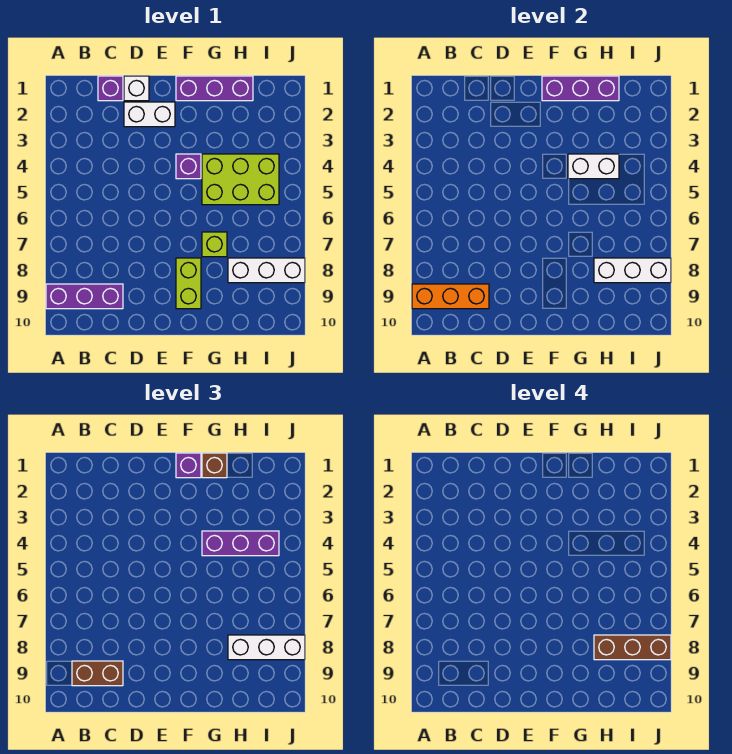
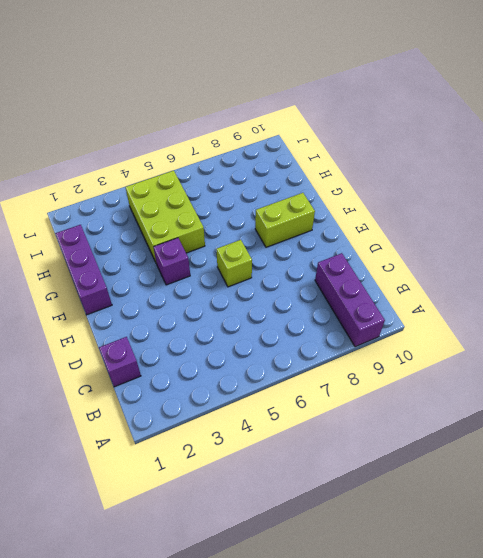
lime 1x1 brick [216,240,252,287] -> lime 1x1 brick moved to [202,232,227,257]
none -> white 1x1 brick [124,76,149,101]
none -> white 1x2 brick [124,102,175,127]
none -> white 1x3 brick [228,258,305,283]

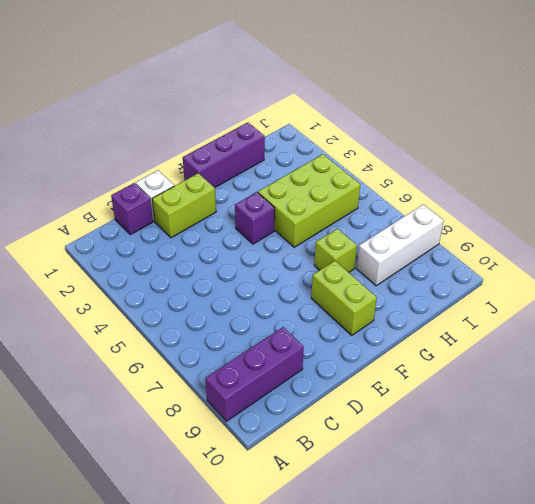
lime 1x2 brick [152,173,216,238] -> white 1x2 brick [124,102,175,127]
none -> orange 1x3 brick [412,284,489,309]
none -> purple 1x3 brick [542,76,619,101]
none -> white 1x2 brick [568,154,619,179]

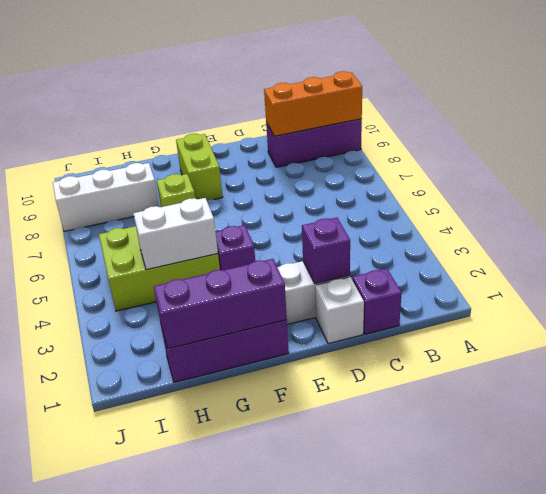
purple 1x1 brick [302,218,350,284] -> purple 1x1 brick moved to [176,453,201,478]
none -> white 1x3 brick [594,258,671,283]
none -> brown 1x2 brick [72,661,123,686]
none -> brown 1x1 brick [202,453,227,478]

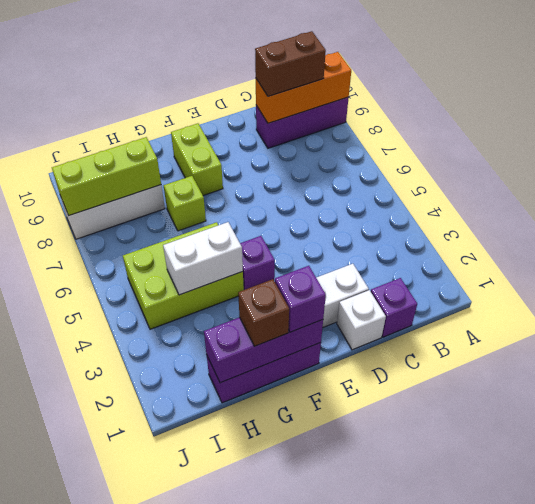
lime 1x3 brick [52,137,161,216] -> white 1x3 brick [594,258,671,283]
none -> purple 1x3 brick [202,531,279,556]
none -> white 1x3 brick [228,635,305,660]
none -> brown 1x3 brick [594,635,671,660]

